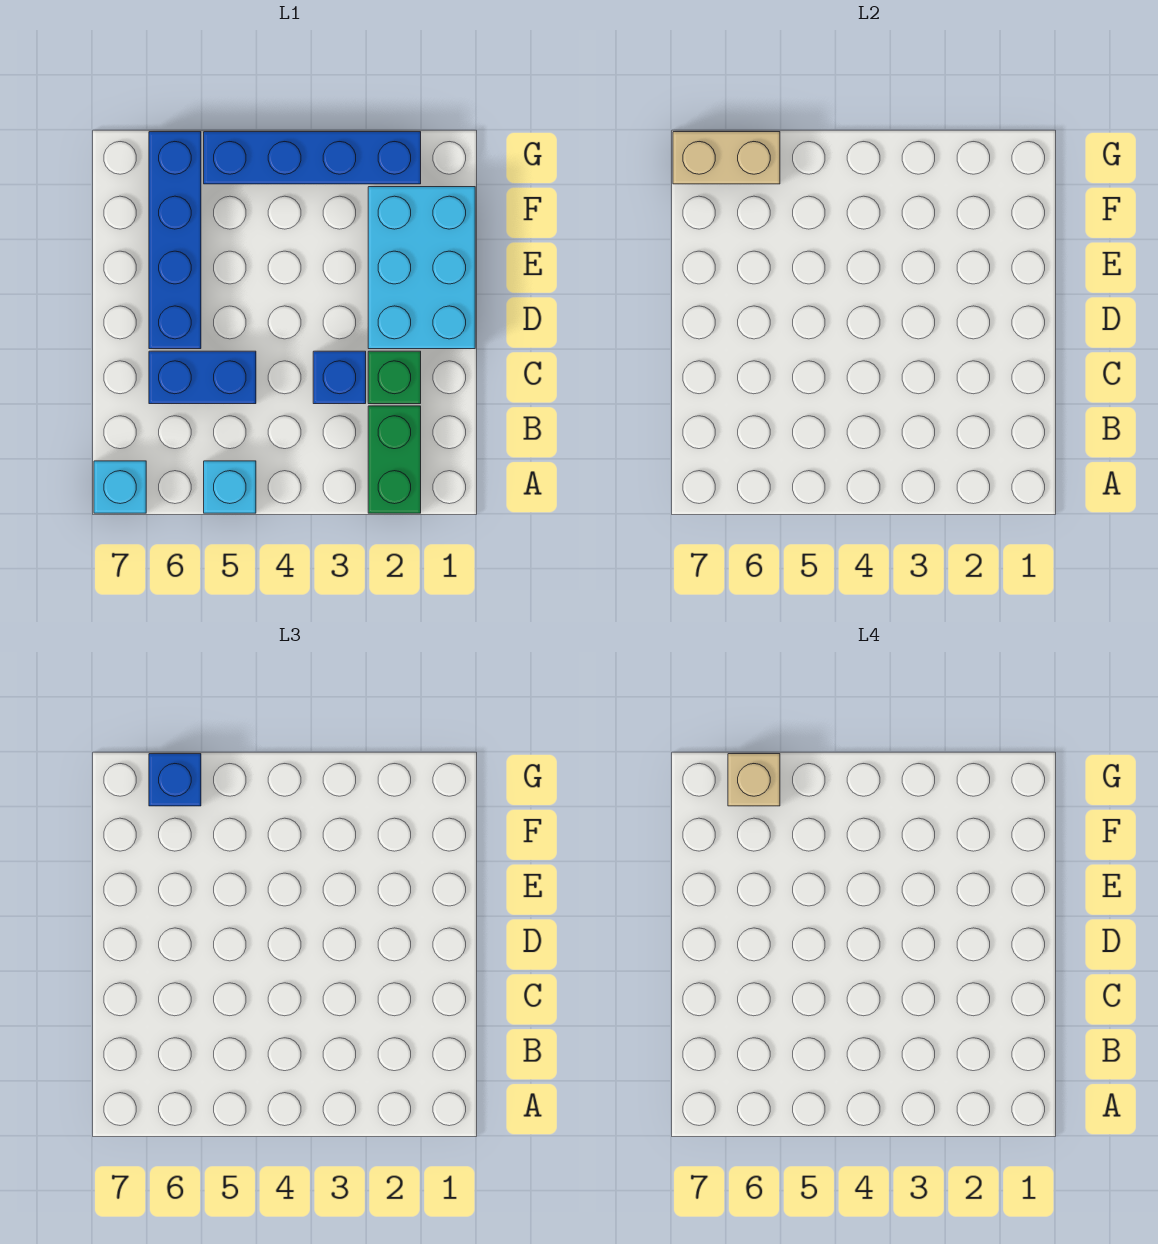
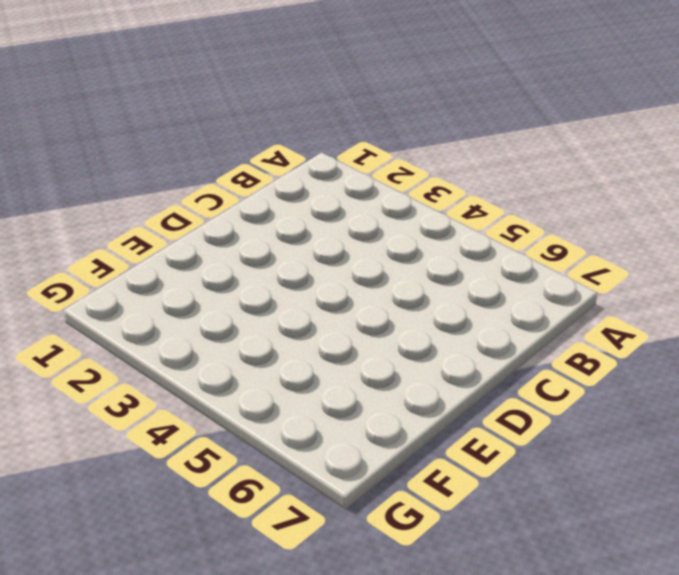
none -> green 1x2 brick [368,406,421,513]
none -> cyan 1x1 brick [204,461,256,513]
none -> cyan 1x1 brick [94,461,146,513]

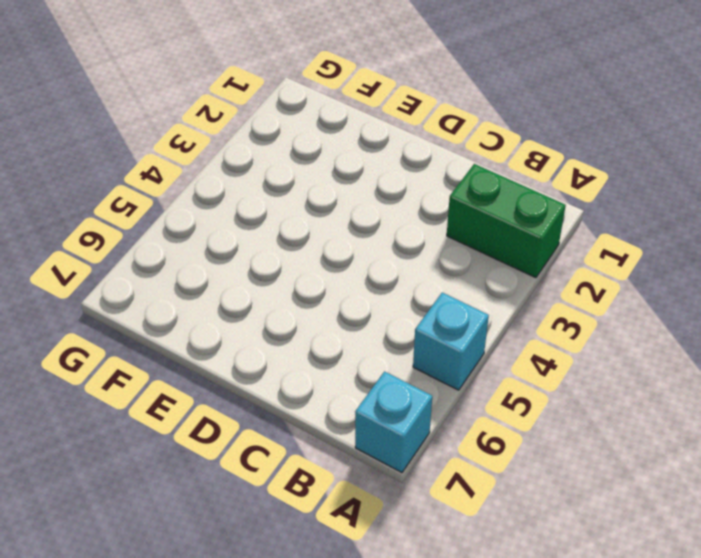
none -> green 1x1 brick [368,351,421,404]
none -> blue 1x1 brick [313,351,366,404]
none -> blue 1x2 brick [149,351,256,404]

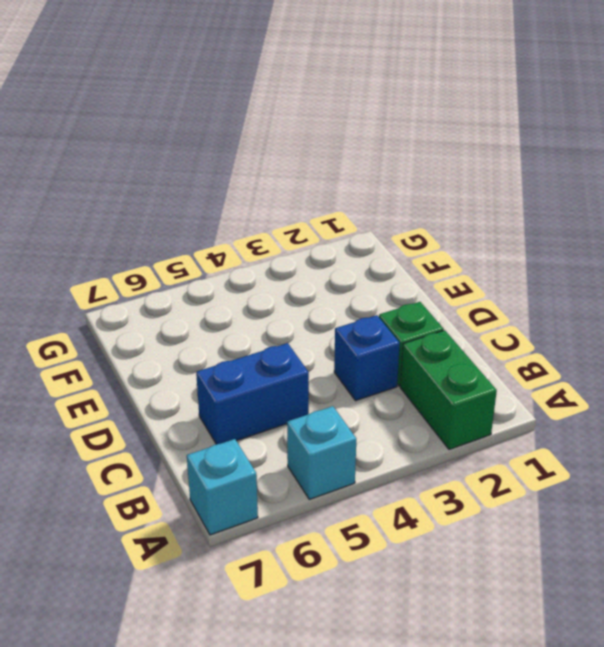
none -> cyan 2x3 brick [368,187,475,349]
none -> blue 1x4 brick [149,132,201,349]
none -> blue 1x4 brick [204,132,421,184]

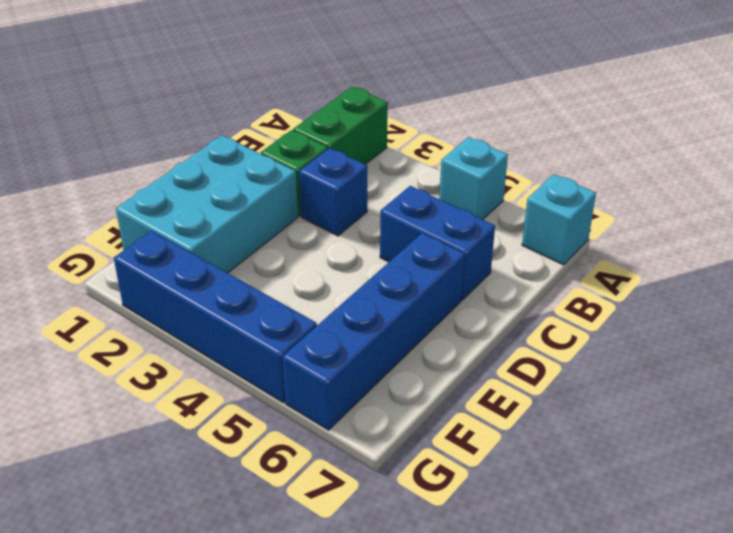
none -> tan 1x2 brick [673,132,780,184]
none -> blue 1x1 brick [149,754,201,806]
none -> tan 1x1 brick [728,754,780,806]

